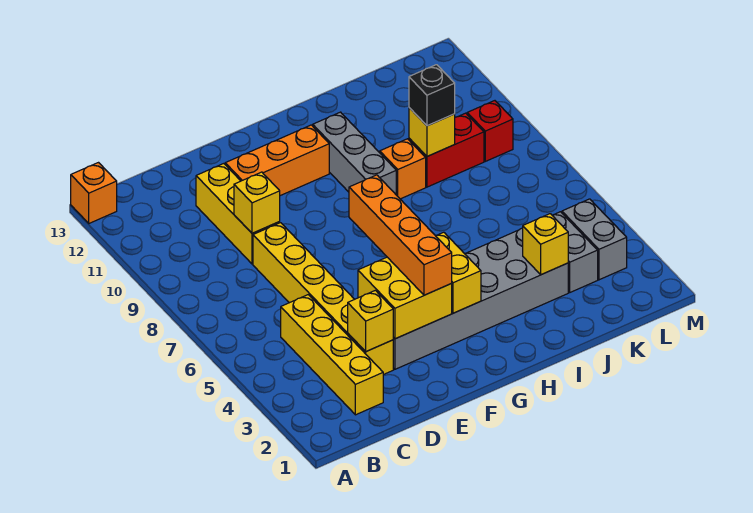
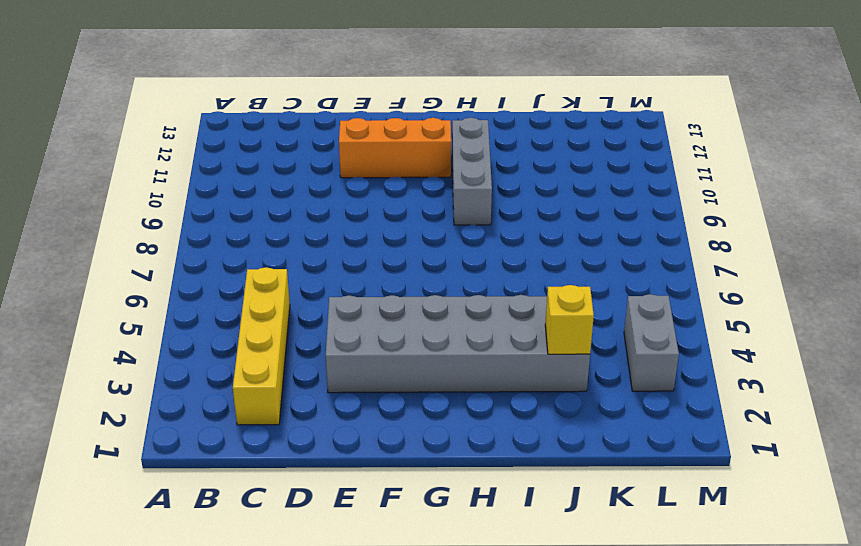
none -> orange 1x1 brick [71,163,117,223]
none -> yellow 1x6 brick [253,223,393,375]
none -> yellow 1x3 brick [196,164,280,264]

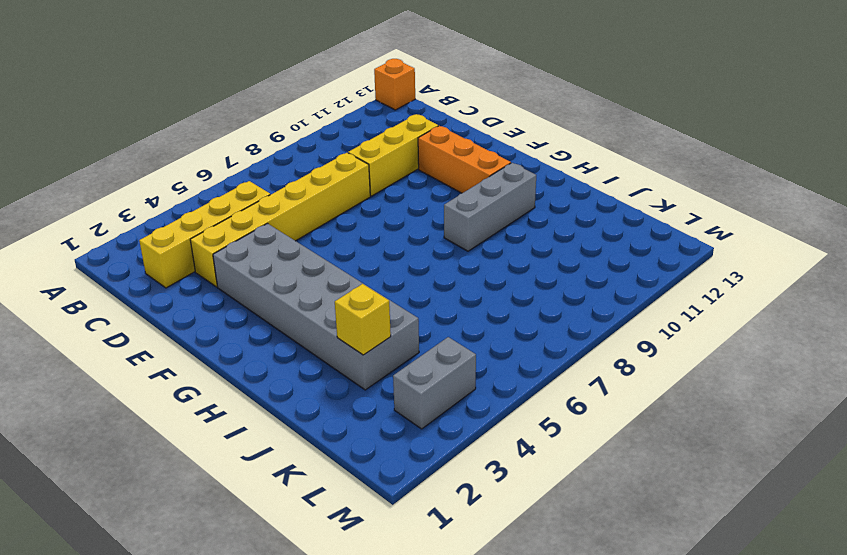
none -> orange 1x1 brick [380,139,426,199]
none -> red 1x2 brick [409,113,484,187]
none -> grey 1x2 brick [552,212,598,292]

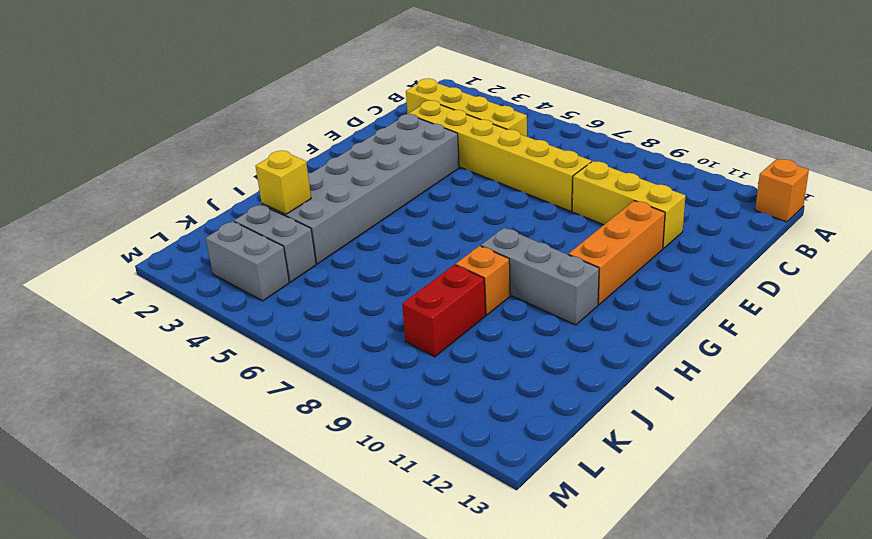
none -> red 1x1 brick [467,101,513,161]
none -> yellow 1x1 brick [348,290,393,351]
none -> yellow 1x1 brick [234,172,280,233]

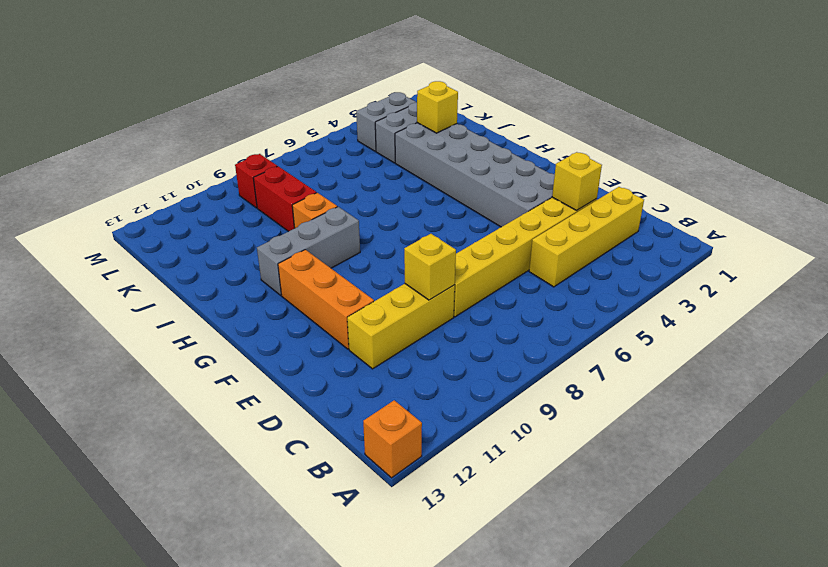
none -> yellow 2x2 brick [358,257,452,339]
none -> yellow 1x2 brick [436,232,481,313]
none -> yellow 1x1 brick [409,108,455,156]

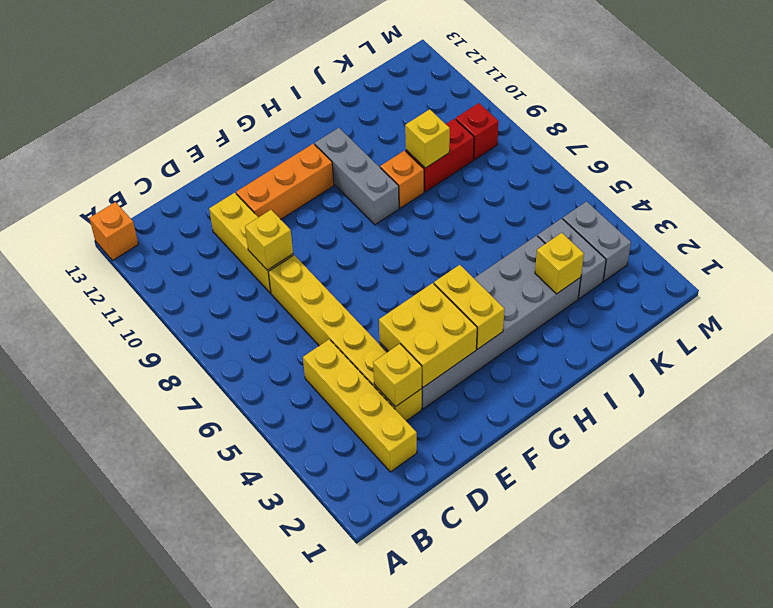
none -> orange 1x4 brick [349,175,452,295]
none -> black 1x1 brick [409,65,455,126]

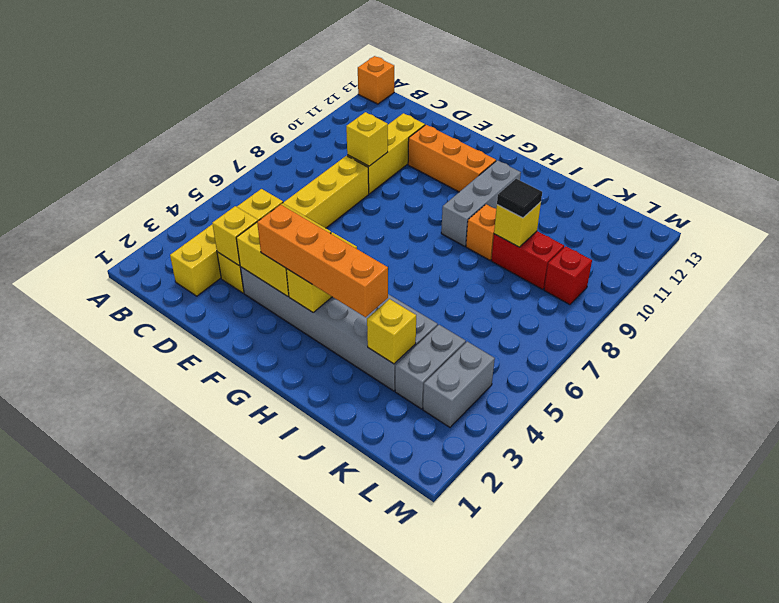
orange 1x4 brick [257,205,388,317] -> orange 1x4 brick turned to [349,175,452,295]
black 1x1 tile [497,179,542,218] -> black 1x1 brick [409,65,455,126]

